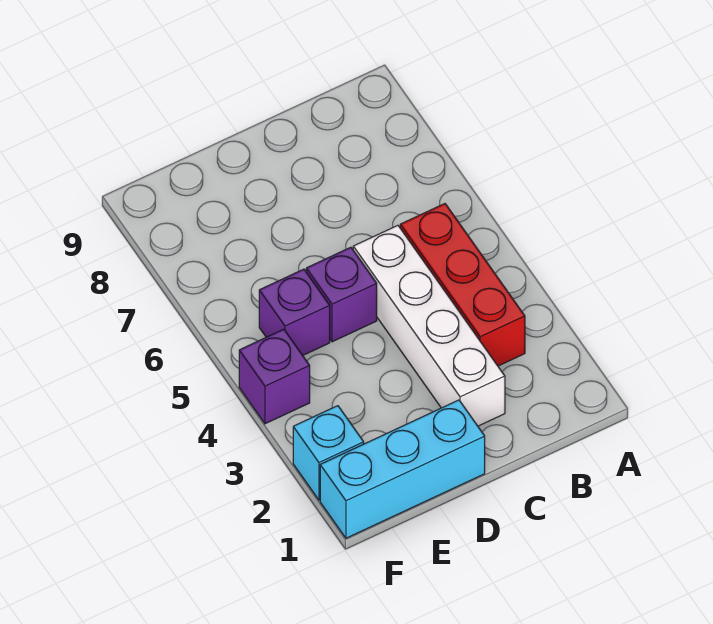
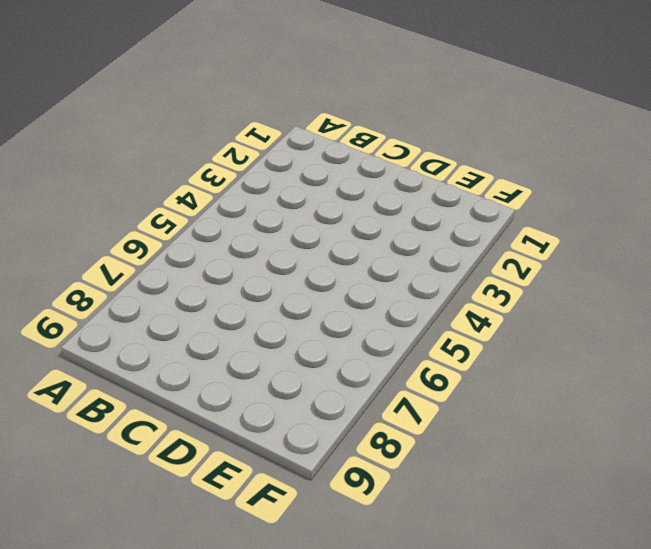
none -> red 1x3 brick [400,204,525,366]
none -> white 1x4 brick [353,225,505,426]

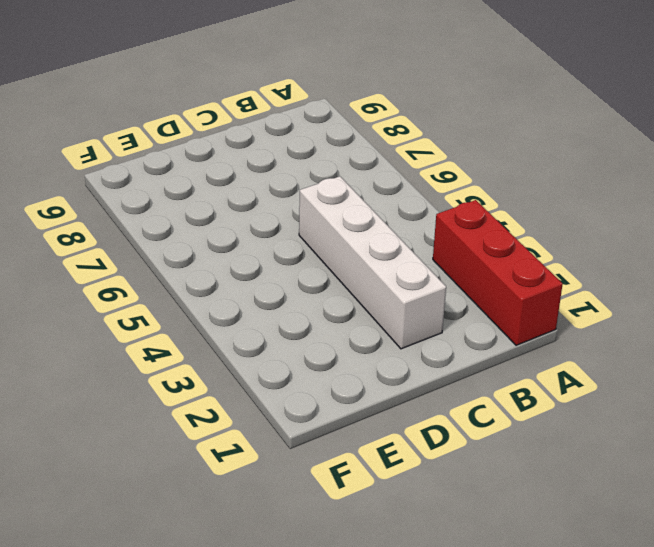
red 1x3 brick [433,200,563,345] -> red 1x3 brick moved to [400,204,525,366]
none -> cyan 1x3 brick [320,400,485,538]
none -> purple 1x1 brick [306,247,377,342]

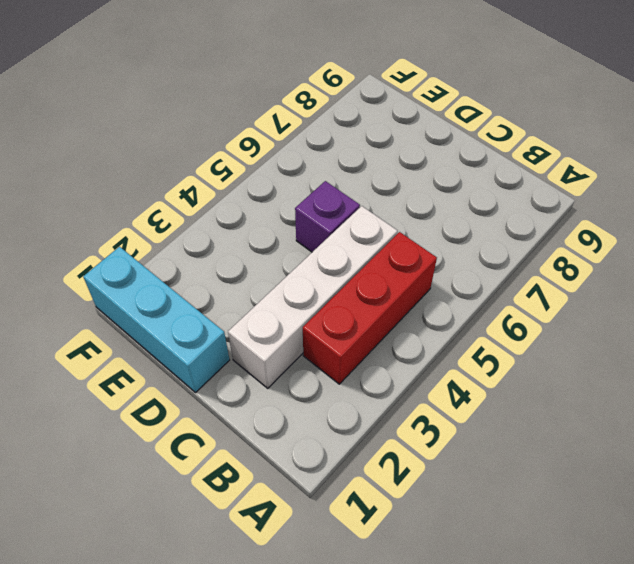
none -> purple 1x1 brick [259,269,330,355]
none -> cyan 1x1 brick [293,406,364,500]

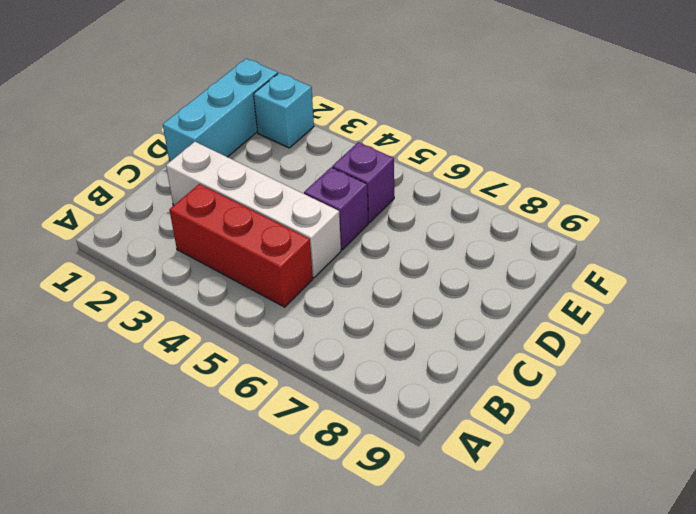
none -> purple 1x1 brick [239,329,310,424]

